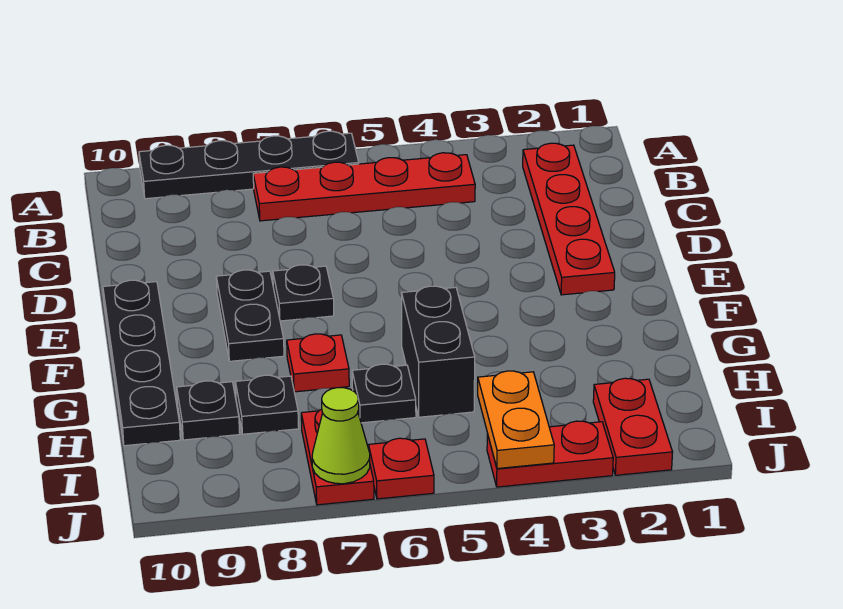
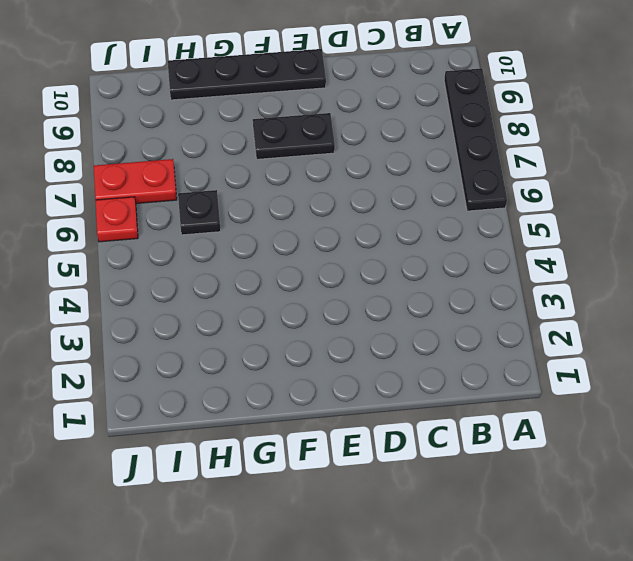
none -> red 1x4 plate [523,143,615,295]
none -> red 1x4 plate [253,153,475,221]
none -> black 1x1 plate [273,265,334,321]

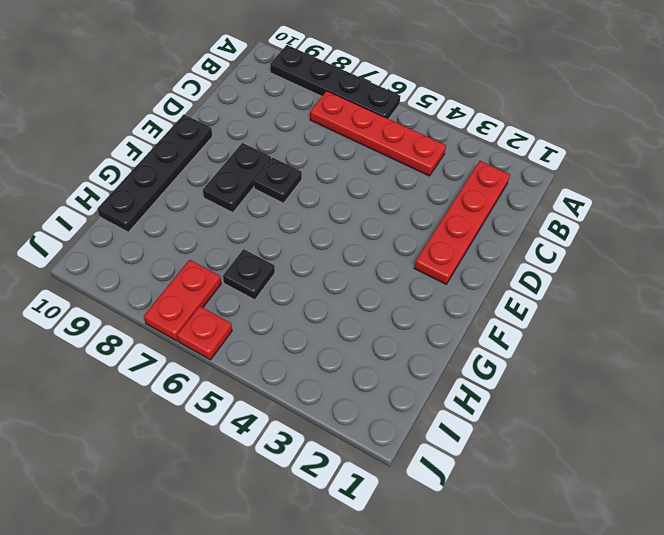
none -> black 1x2 brick [402,286,475,417]
none -> red 1x1 plate [287,334,349,392]
none -> black 1x1 plate [235,375,299,434]

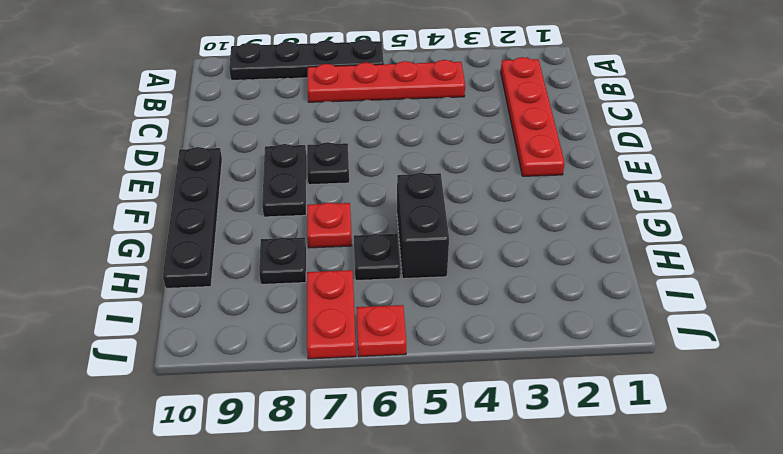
none -> black 1x1 plate [177,381,240,440]
none -> red 1x2 plate [593,378,673,475]
none -> red 1x2 plate [487,421,613,487]

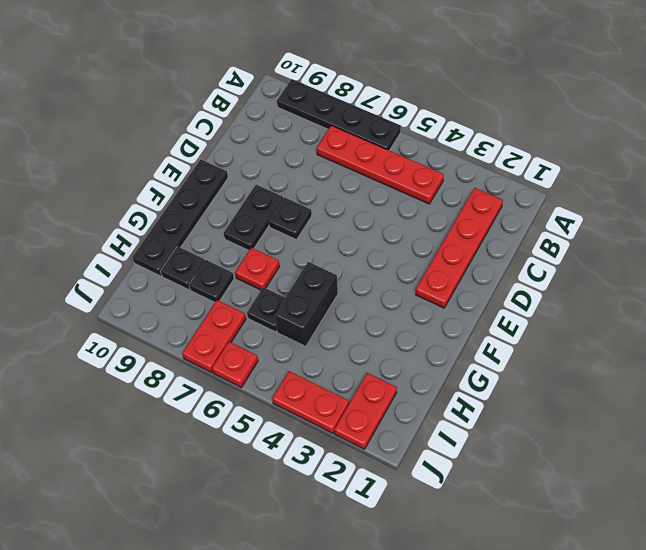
none -> orange 1x2 plate [478,371,554,469]
none -> lime 1x1 cone [312,388,370,484]

